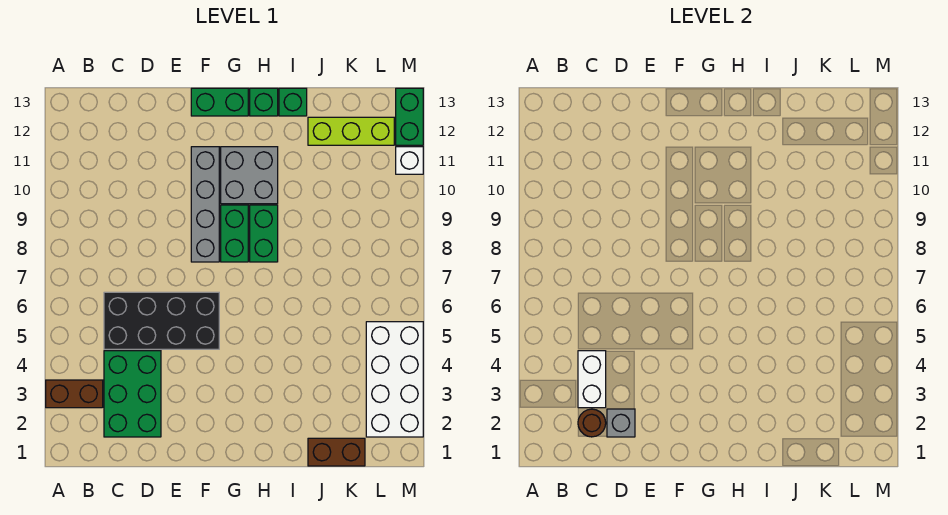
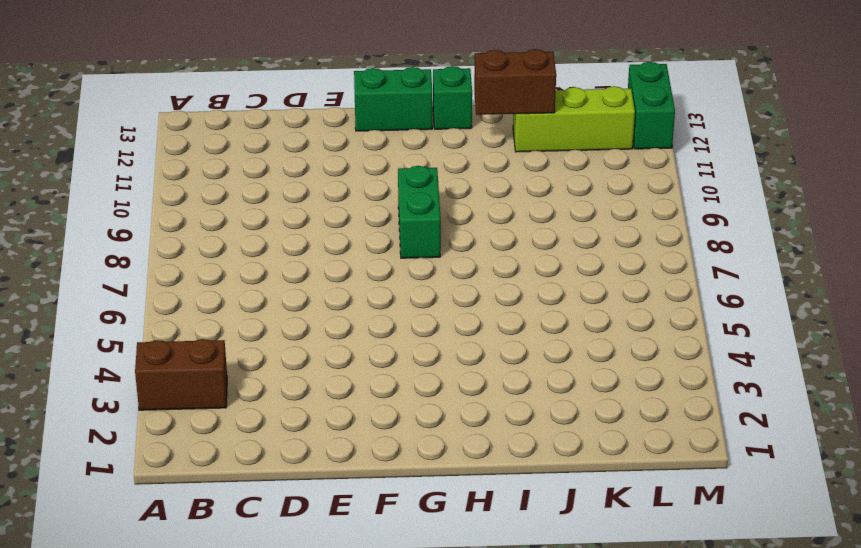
brown 1x2 brick [474,49,556,115] -> brown 1x2 brick moved to [308,438,365,466]
none -> green 2x3 brick [104,351,161,437]
none -> black 2x4 brick [104,292,219,349]
none -> grey 1x4 brick [191,147,219,262]

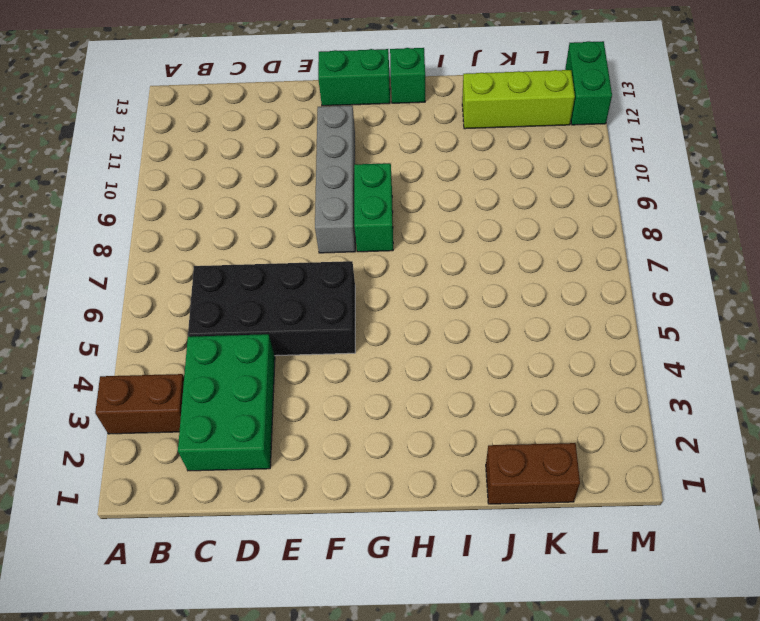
none -> grey 2x2 brick [221,147,278,204]
none -> green 1x2 brick [250,205,278,262]
none -> green 1x1 brick [279,88,307,116]

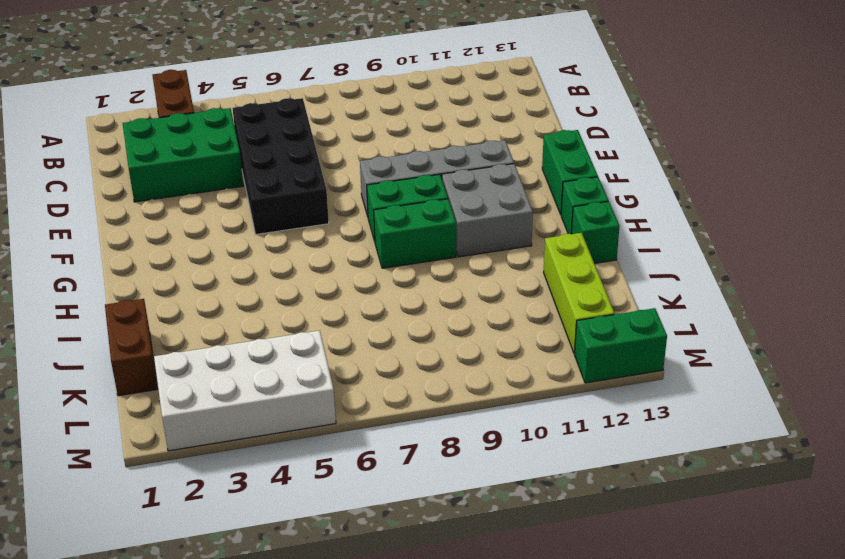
none -> white 1x1 brick [396,147,423,174]
none -> brown 1x1 round brick [578,409,606,437]
none -> white 1x2 brick [578,351,606,408]

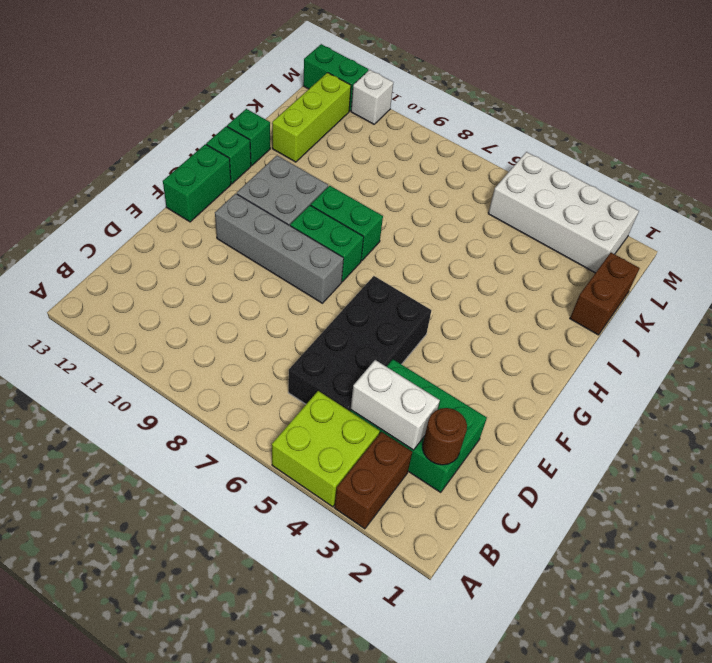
lime 2x2 brick [272,391,380,507] -> none
none -> grey 1x1 brick [607,409,635,437]

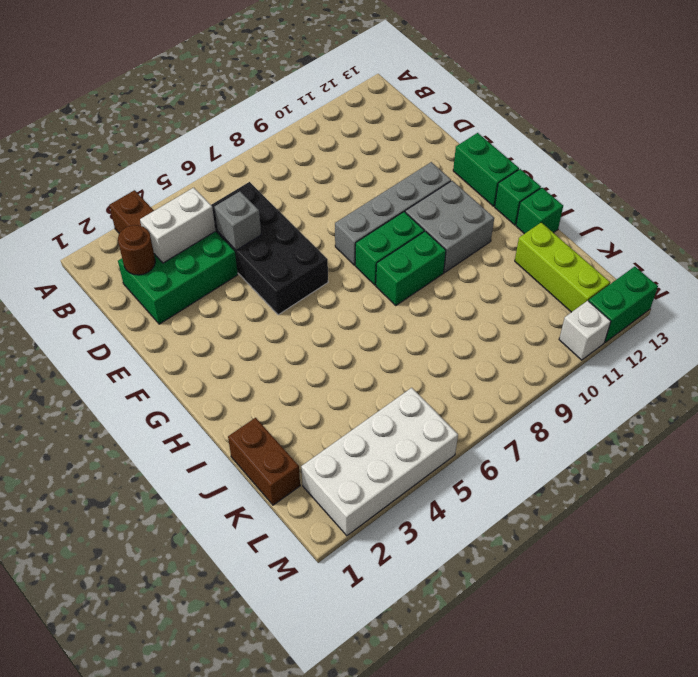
grey 1x1 brick [215,191,261,250] -> grey 1x1 brick moved to [607,409,635,437]

